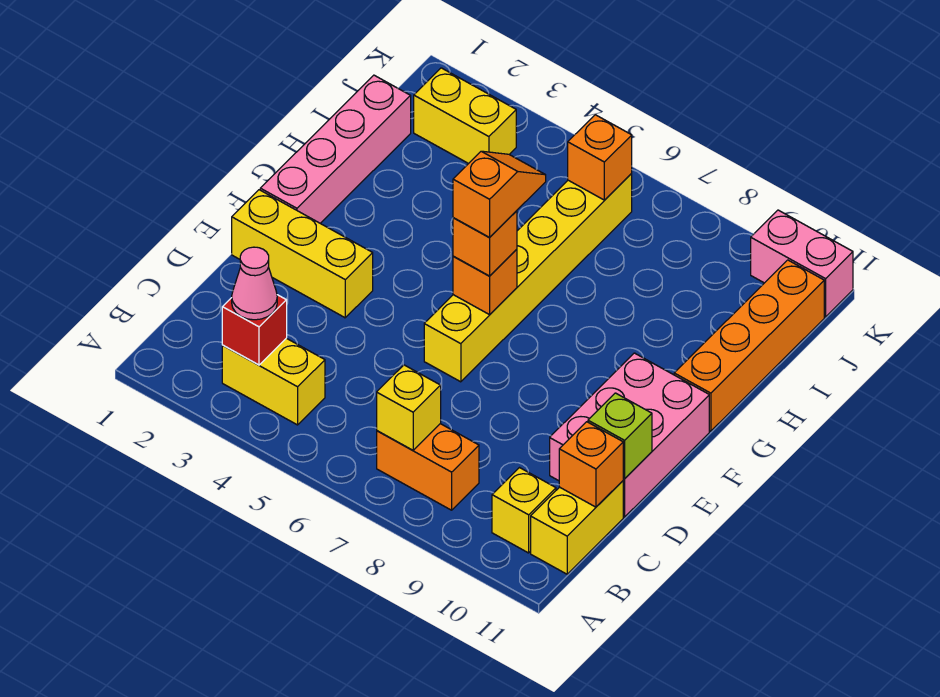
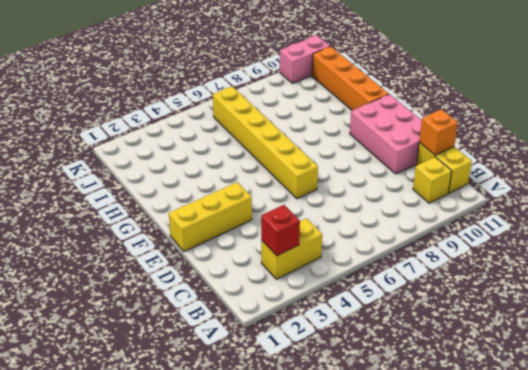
none -> orange 1x2 brick [377,424,479,510]
none -> pink 1x4 brick [260,75,411,223]
none -> yellow 1x2 brick [414,68,516,164]

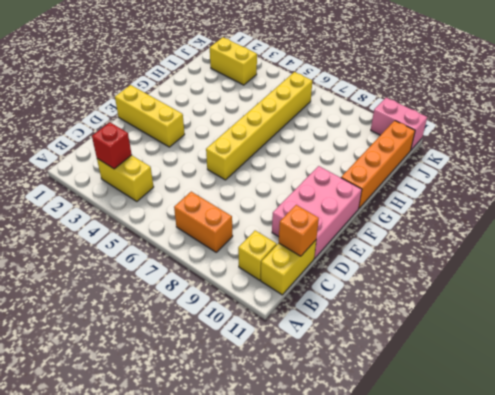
none -> pink 1x4 brick [260,75,411,223]
none -> yellow 1x1 brick [377,365,441,450]
none -> lime 1x1 brick [588,393,652,479]

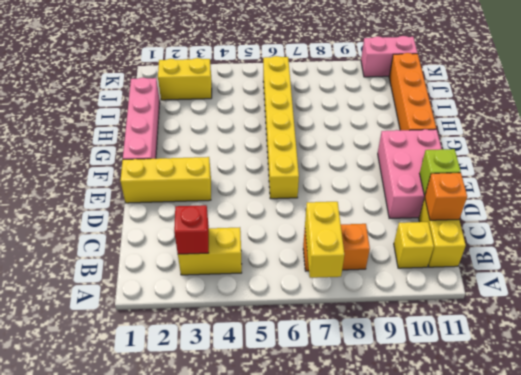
yellow 1x2 brick [305,202,344,278] -> yellow 1x1 brick [377,365,441,450]
none -> orange 1x1 brick [453,249,517,315]
none -> orange 1x1 brick [568,115,632,200]
none -> pink 1x1 cone [232,247,277,320]

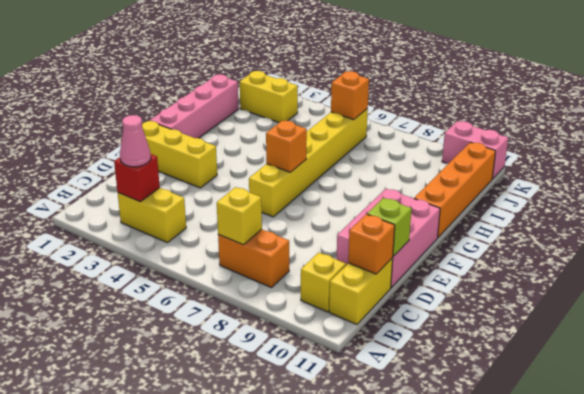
none -> orange 1x1 brick [453,211,517,276]
none -> orange 1x2 slope [453,151,546,238]

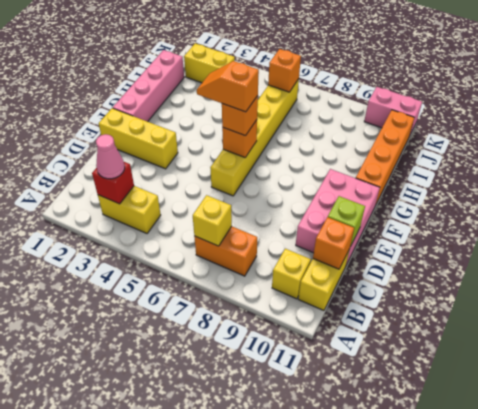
orange 1x2 slope [197,61,259,112] -> orange 1x2 slope turned to [453,151,546,238]

